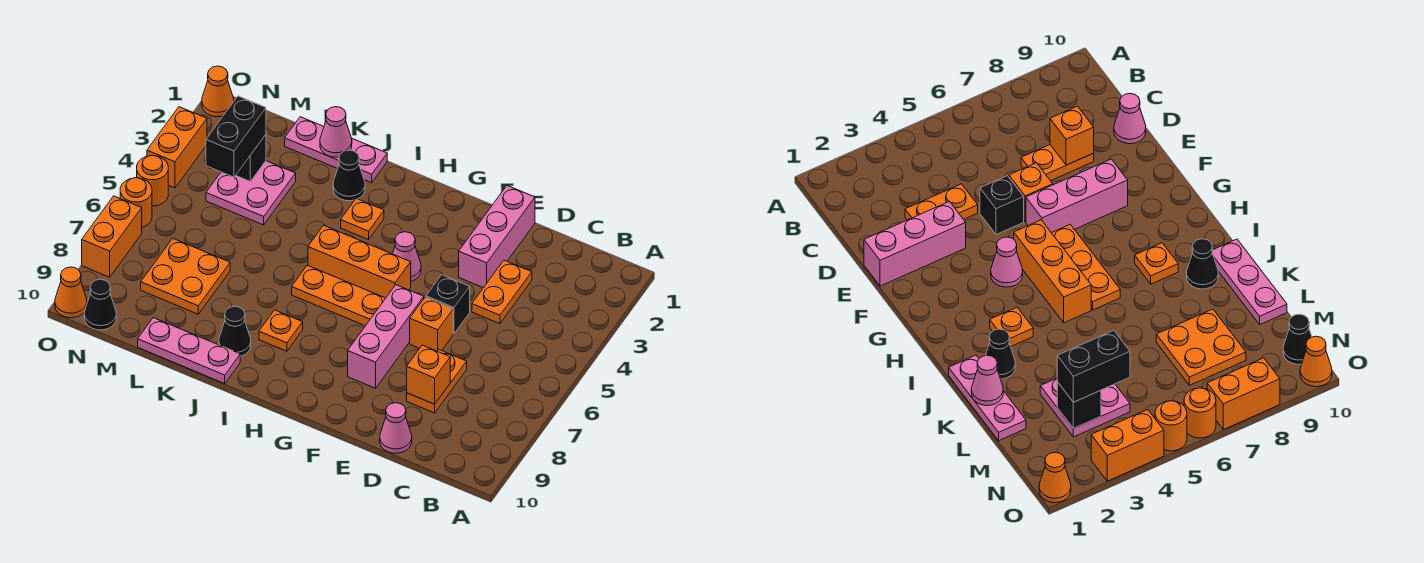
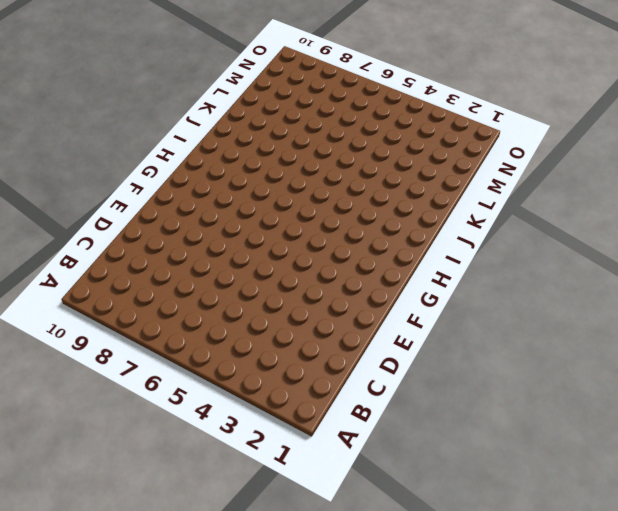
none -> orange 1x2 plate [472,260,532,324]
none -> orange 1x2 plate [407,349,467,413]
none -> pink 1x1 cone [380,403,412,453]

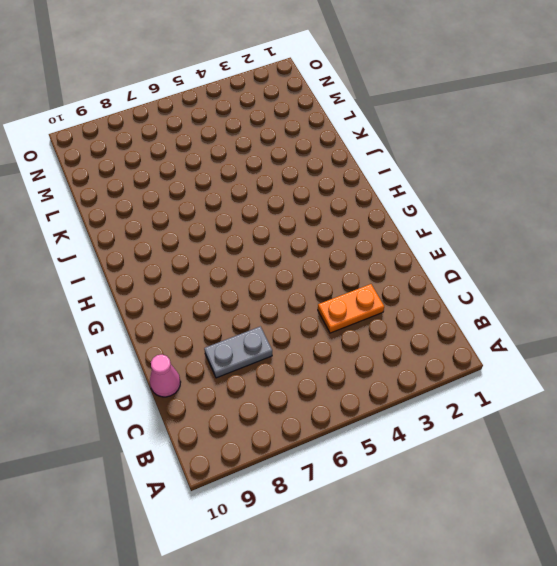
grey 1x2 plate [204,326,272,378] -> orange 1x2 plate [407,349,467,413]
none -> pink 1x3 brick [459,186,535,288]
none -> black 1x1 brick [426,275,470,334]
none -> orange 1x1 brick [410,297,453,351]

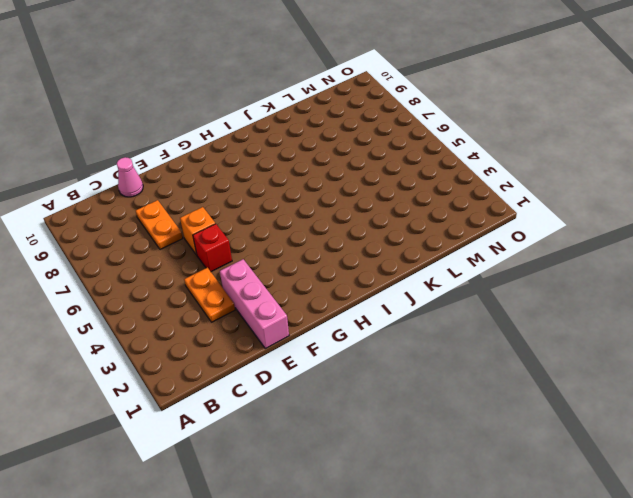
red 1x1 brick [193,224,232,272] -> black 1x1 brick [426,275,470,334]
none -> pink 1x3 brick [348,285,424,388]
none -> pink 1x1 cone [393,232,421,281]
none -> orange 1x3 brick [308,225,411,298]

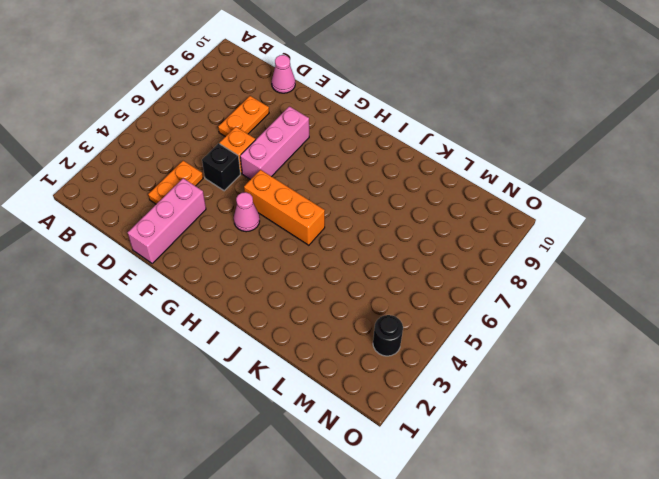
black 1x1 round brick [373,315,403,356] -> none
none -> orange 1x3 plate [292,265,386,326]
none -> orange 1x1 plate [341,198,384,240]
none -> orange 1x1 plate [259,310,303,351]

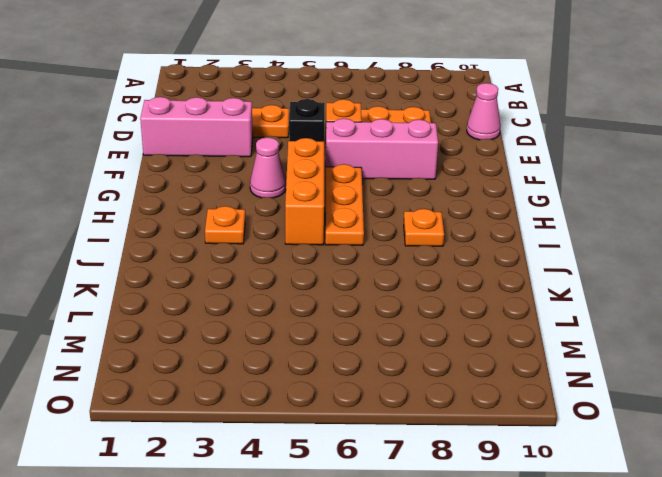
none -> pink 1x3 plate [285,117,387,183]
none -> black 1x1 cone [333,150,365,201]
none -> black 1x1 cone [219,306,251,356]

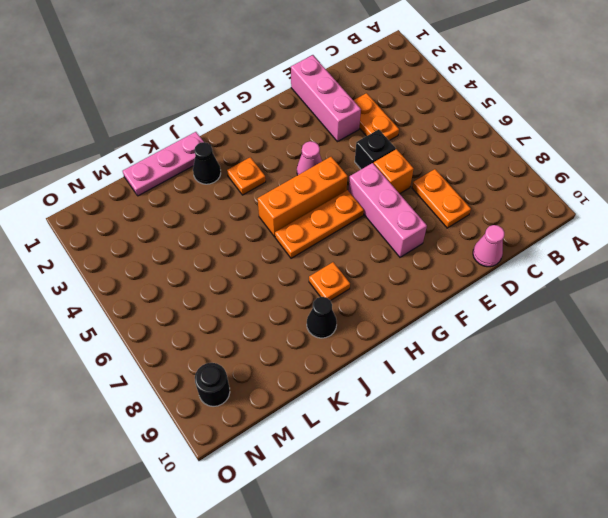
black 1x1 round brick [195,363,230,406] -> none
none -> pink 1x3 plate [138,318,240,384]
none -> pink 2x2 plate [206,161,296,225]
none -> orange 2x2 plate [141,238,230,314]

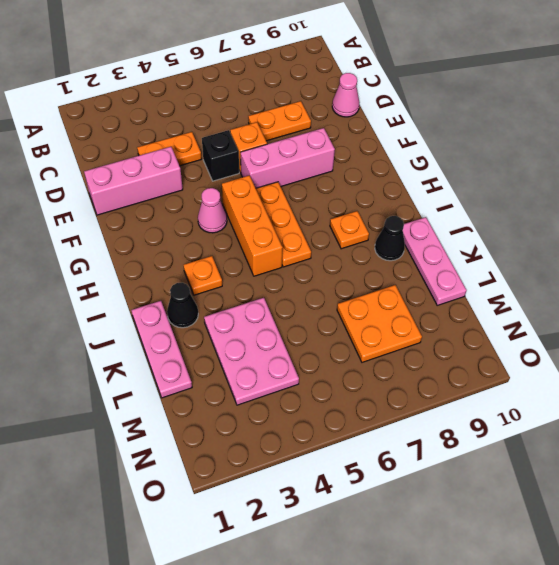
pink 2x3 plate [204,298,299,405] -> pink 2x2 plate [206,161,296,225]
none -> black 1x1 cone [84,279,116,330]
none -> orange 1x1 cone [202,66,234,117]
none -> orange 1x2 brick [147,107,207,188]

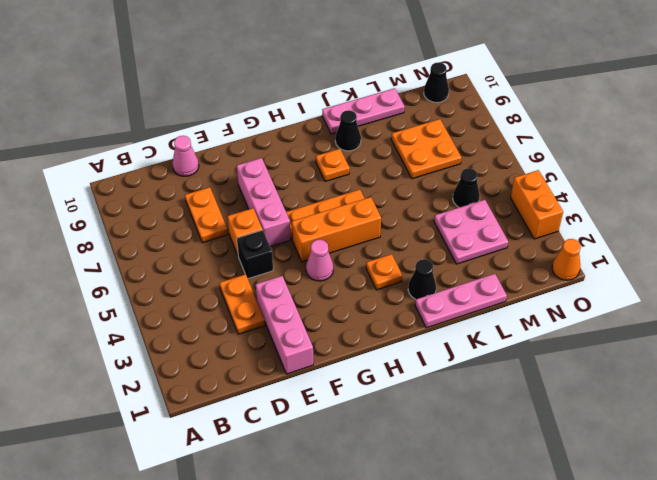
black 1x1 cone [453,168,480,207] -> none
none -> orange 1x1 round brick [137,155,168,206]
none -> orange 1x1 round brick [120,178,152,227]
none -> orange 1x2 brick [82,196,142,277]

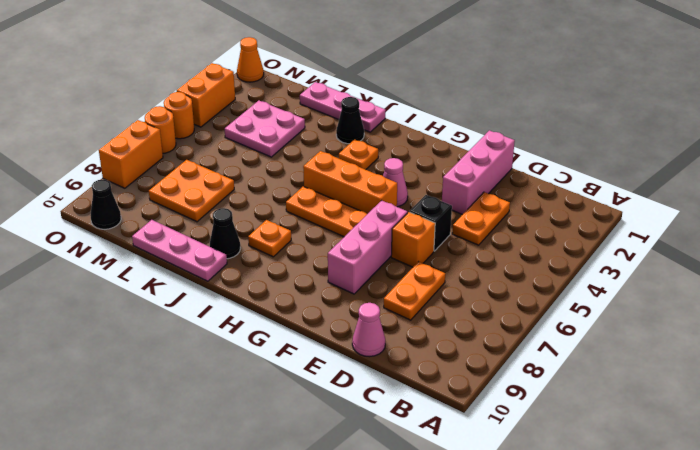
none -> orange 1x1 cone [55,267,87,318]
none -> orange 1x1 brick [407,345,450,404]
none -> pink 1x1 cone [320,107,352,157]

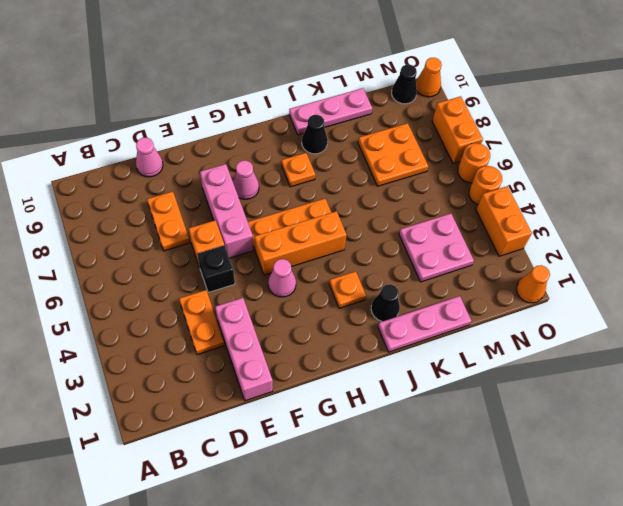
pink 1x1 cone [233,160,259,199] -> pink 1x1 cone moved to [320,107,352,157]
none -> orange 1x1 brick [407,345,450,404]
none -> black 1x1 brick [236,135,266,181]
none -> black 1x2 brick [206,96,266,177]

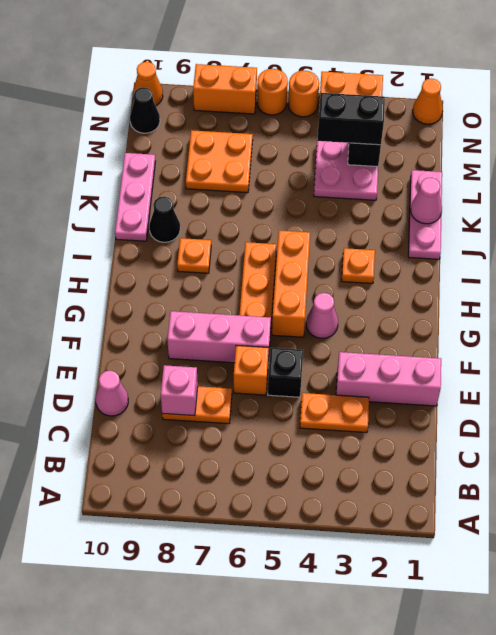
pink 1x1 brick [161,365,198,416] -> orange 1x1 brick [407,345,450,404]
none -> black 1x1 cone [333,150,365,201]

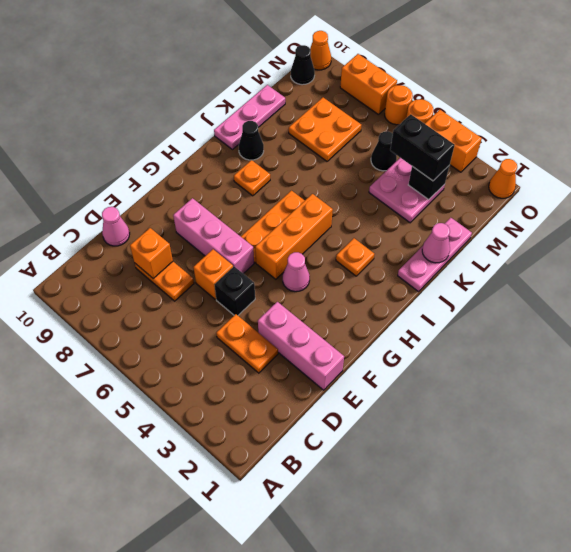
black 1x1 cone [371,131,397,171] -> black 1x1 cone moved to [333,150,365,201]

